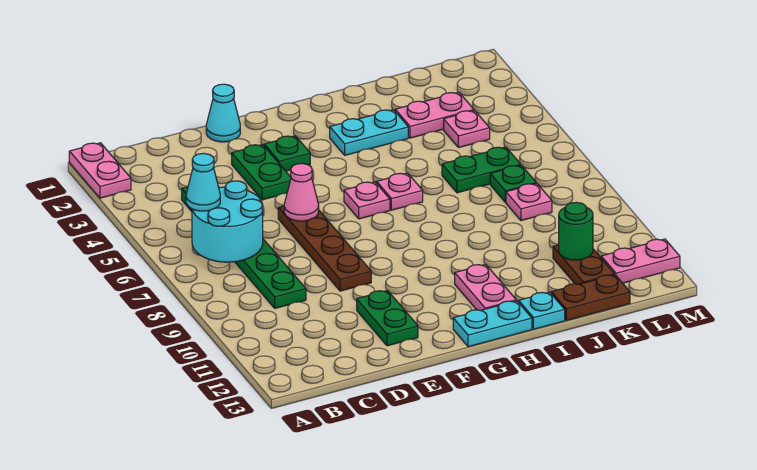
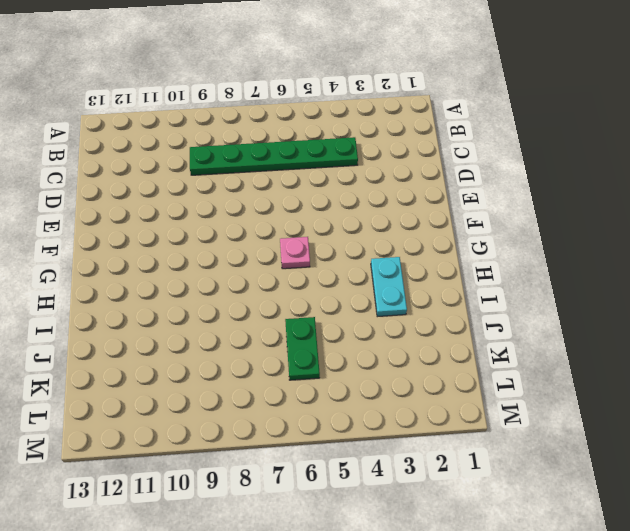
none -> pink 1x2 plate [69,143,131,198]
none -> cyan 1x1 cone [206,84,240,142]
none -> green 1x2 plate [232,145,291,200]

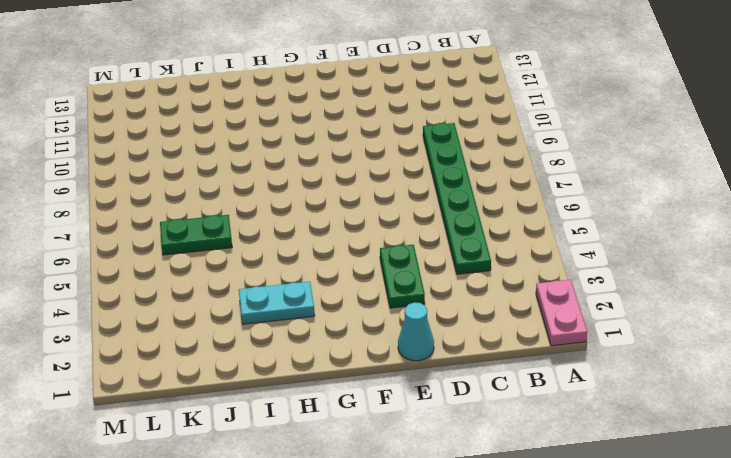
none -> brown 1x4 plate [278,206,371,291]
none -> green 1x2 plate [357,291,418,346]
none -> green 1x1 plate [264,136,310,171]

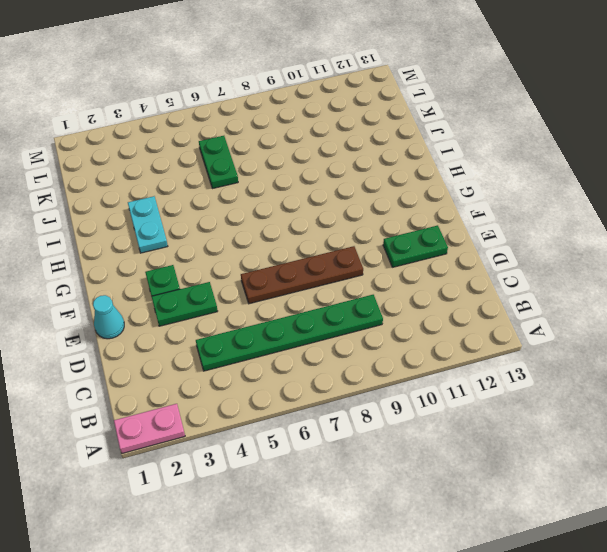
none -> pink 1x1 plate [344,182,390,219]
none -> cyan 1x2 plate [453,301,532,347]
none -> pink 1x1 plate [377,173,423,210]

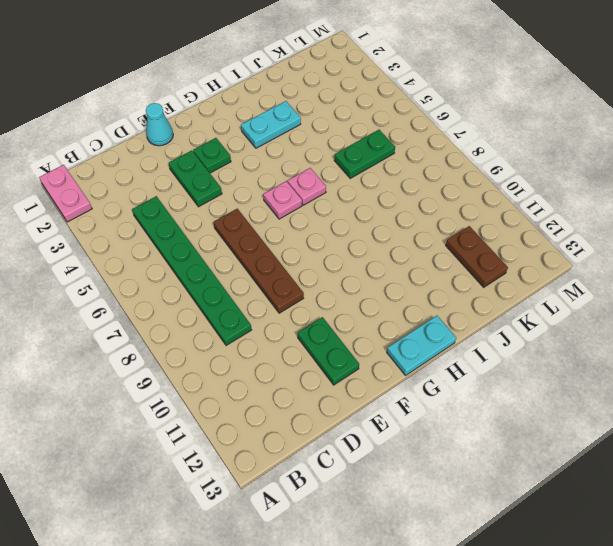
none -> pink 1x2 plate [455,264,516,310]
none -> cyan 1x1 plate [519,292,565,329]
none -> pink 1x2 plate [395,92,474,138]

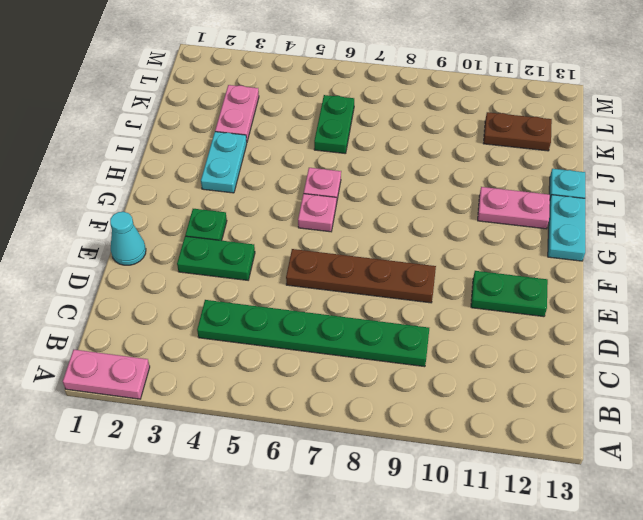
none -> brown 1x2 plate [551,275,630,320]
none -> pink 1x1 plate [444,111,490,148]
none -> green 1x1 plate [490,165,536,202]

